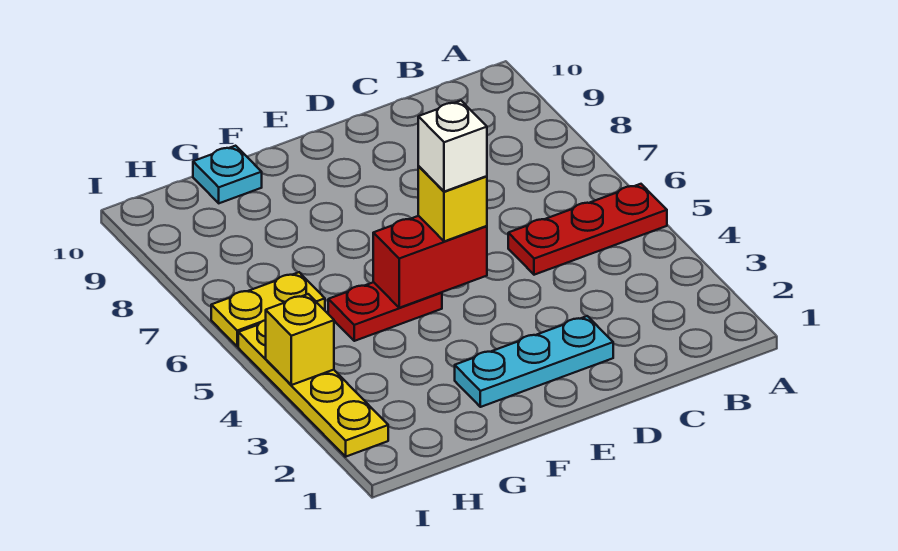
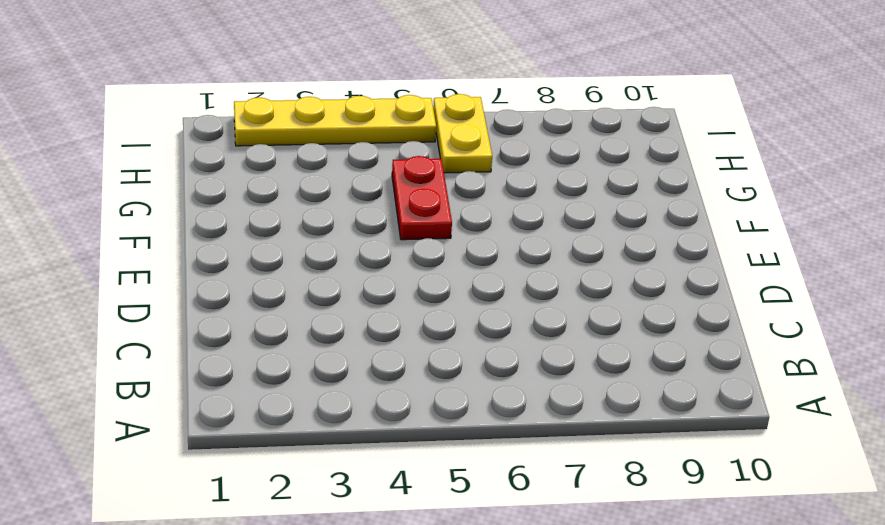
none -> red 1x3 plate [508,184,667,275]
none -> cyan 1x3 plate [455,316,613,407]

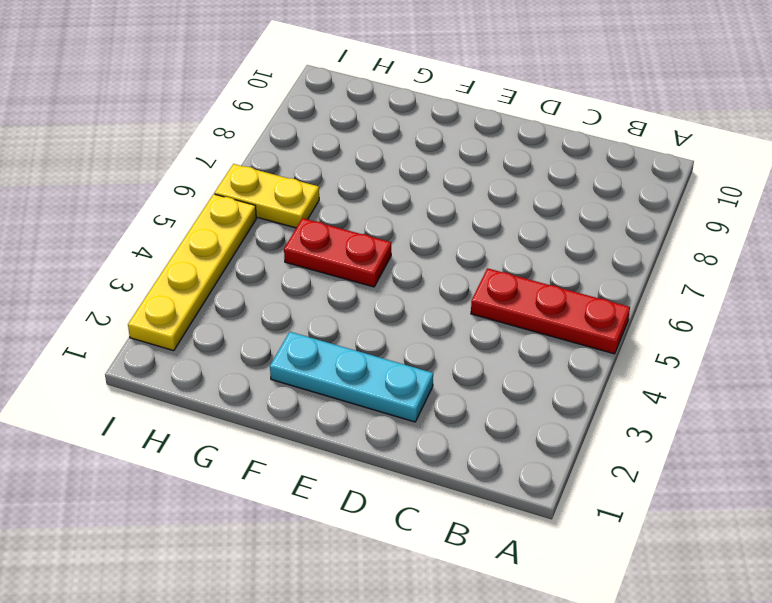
none -> cyan 1x1 plate [193,146,262,203]
none -> red 1x2 brick [373,216,487,308]

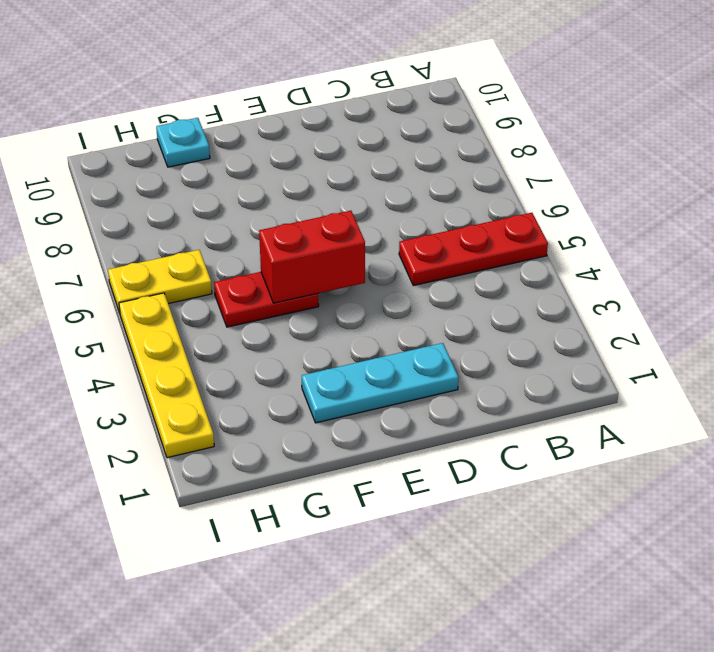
none -> yellow 1x1 brick [266,294,334,385]
none -> yellow 1x1 brick [418,166,487,241]

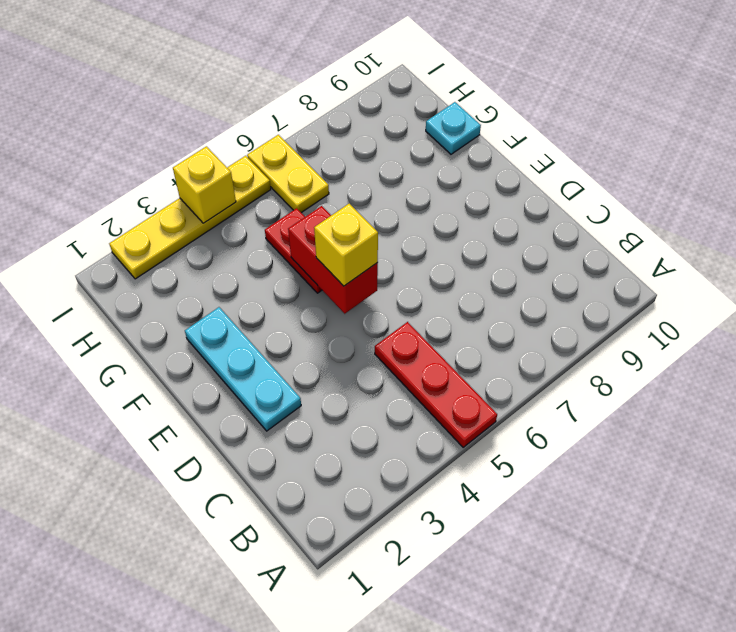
none -> white 1x1 brick [418,101,487,192]

